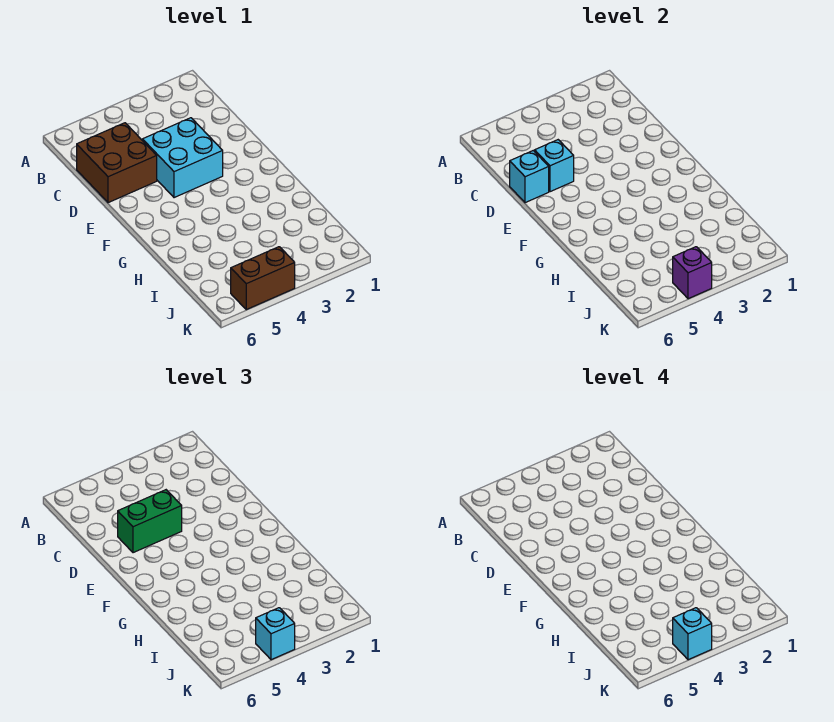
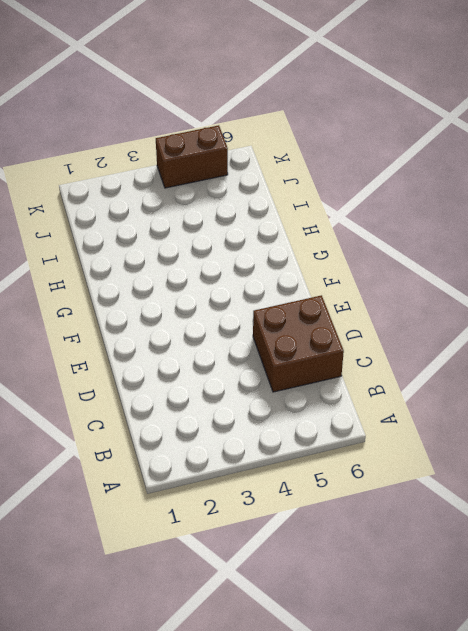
none -> cyan 2x2 brick [142,118,223,198]
none -> cyan 1x1 brick [535,140,574,192]

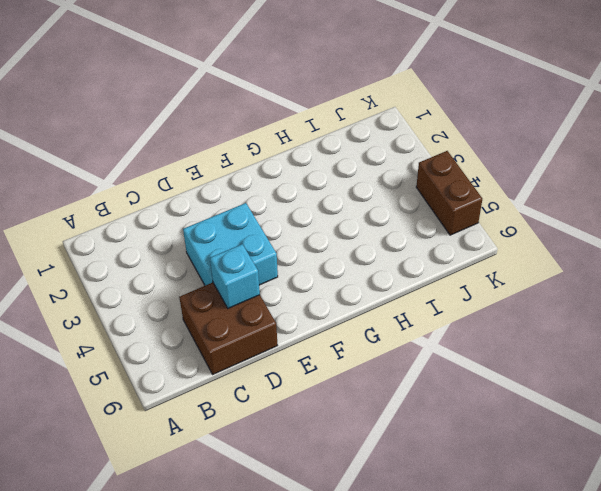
none -> cyan 1x1 brick [510,150,549,203]
none -> purple 1x1 brick [673,247,712,299]

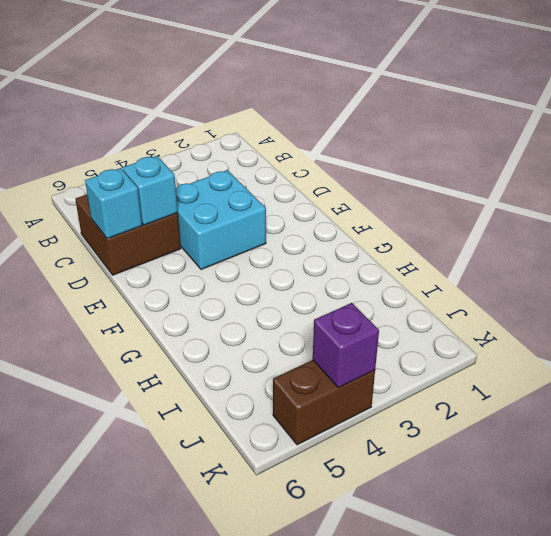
none -> green 1x2 brick [118,490,182,553]
none -> cyan 1x1 brick [256,608,295,660]

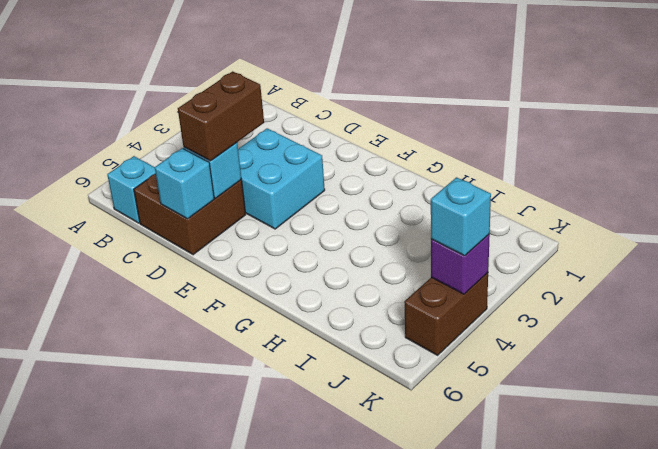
cyan 1x1 brick [107,156,156,223] -> cyan 1x1 brick moved to [673,608,712,660]
brown 1x2 brick [178,71,264,161] -> green 1x2 brick [118,490,182,553]

